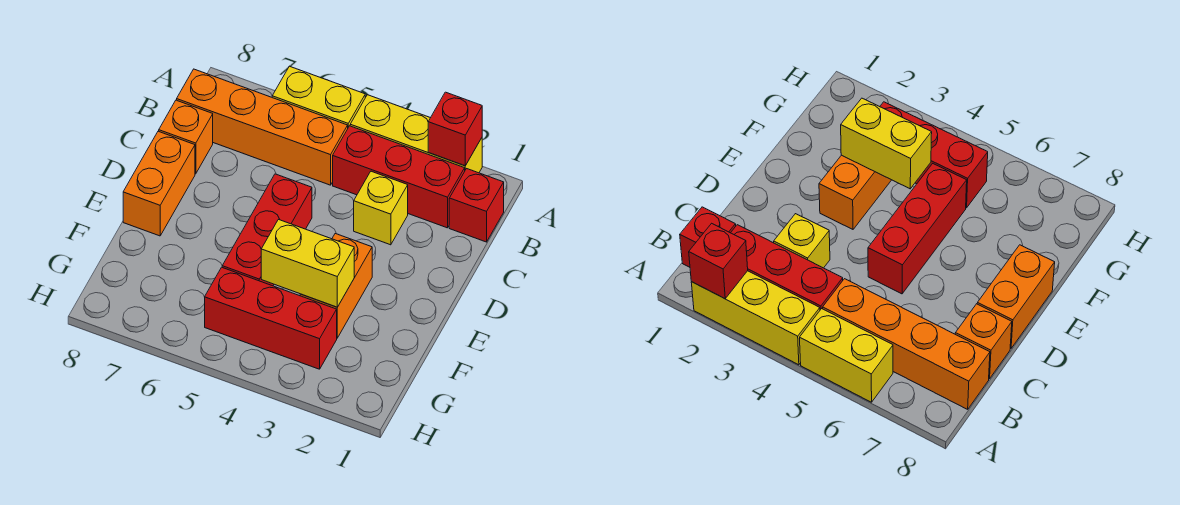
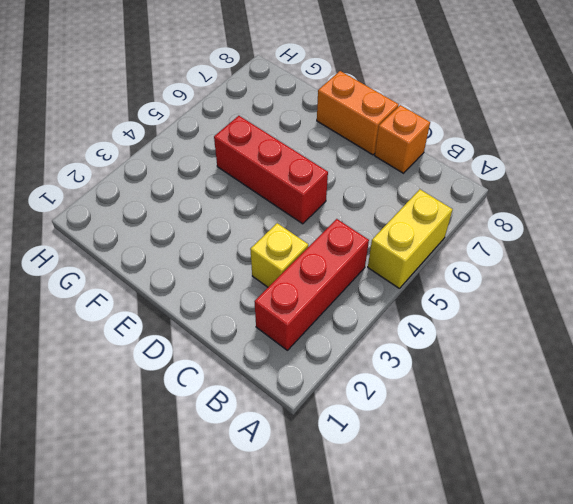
none -> yellow 1x3 brick [350,95,482,173]
none -> red 1x1 brick [449,169,504,242]
none -> orange 1x4 brick [177,69,348,185]

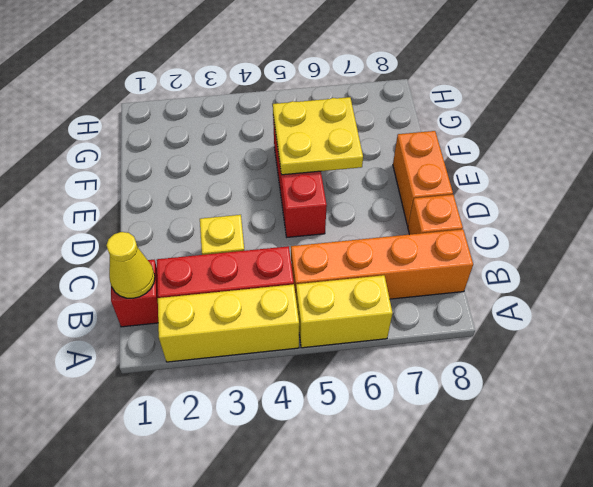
yellow 1x1 cone [106,232,155,298] -> none
yellow 2x2 plate [273,97,363,175] -> none
none -> orange 1x2 brick [300,234,372,338]
none -> red 1x3 brick [205,267,337,369]
none -> red 1x1 brick [428,92,482,166]

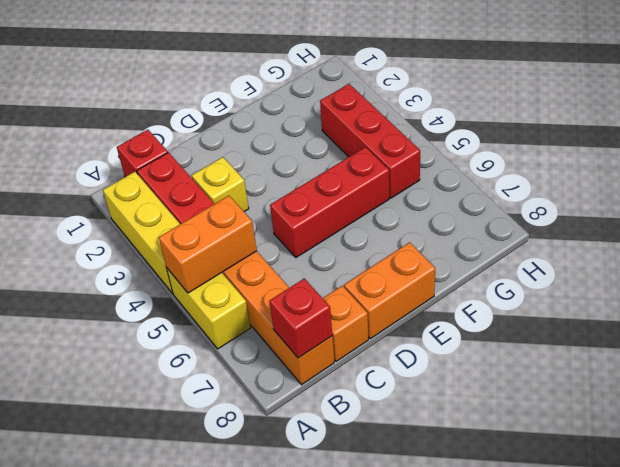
orange 1x2 brick [159,196,257,293] -> orange 1x2 brick moved to [300,234,372,338]
red 1x1 brick [269,278,332,358] -> red 1x1 brick moved to [428,92,482,166]
none -> yellow 1x2 brick [261,220,354,307]

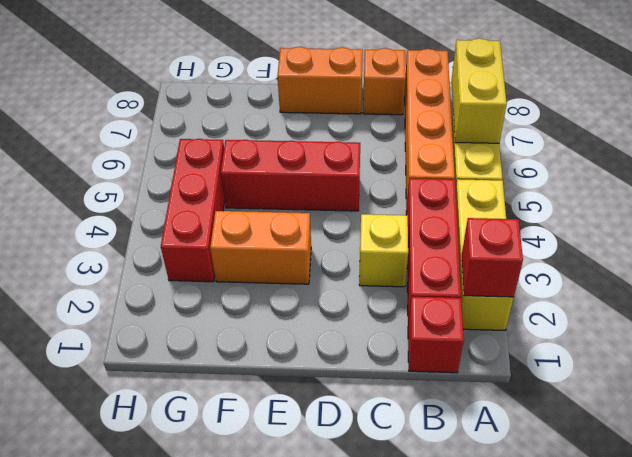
yellow 1x2 brick [452,38,507,143] -> yellow 1x2 brick moved to [261,220,354,307]

